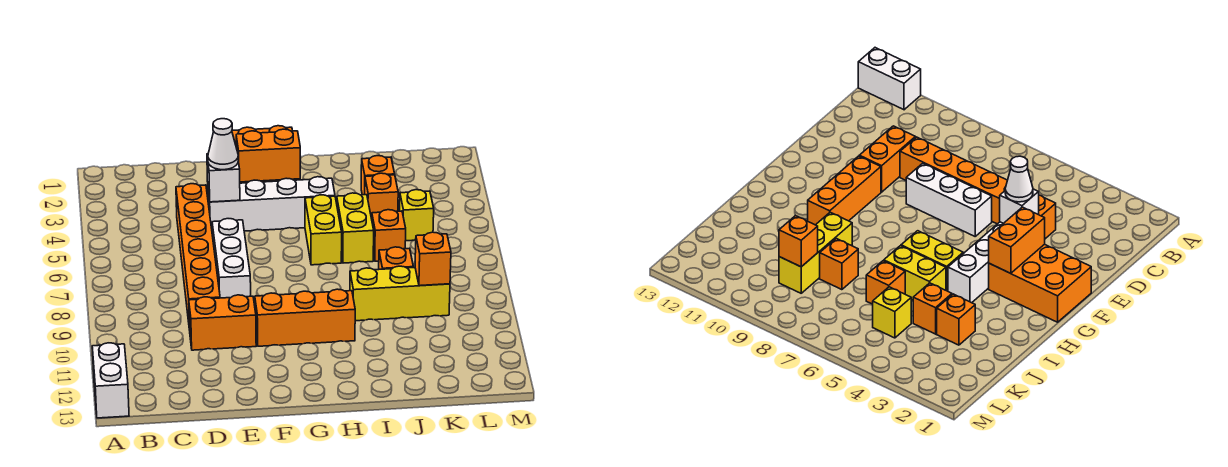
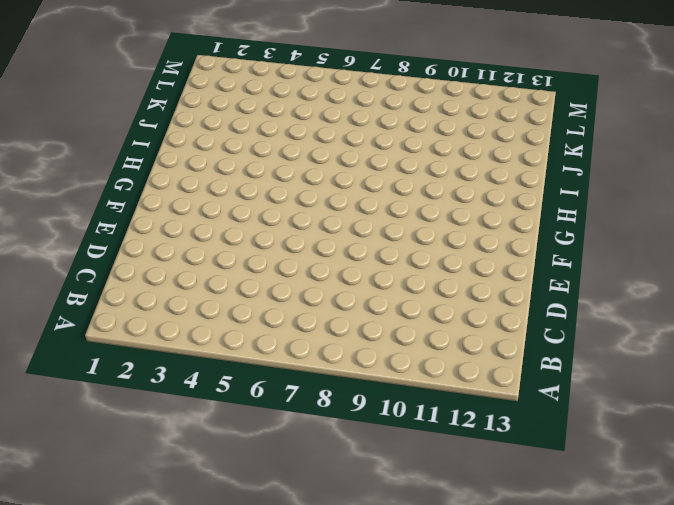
none -> white 1x2 brick [92,343,129,418]
none -> orange 1x6 brick [176,184,220,330]
none -> orange 1x2 brick [189,295,256,350]

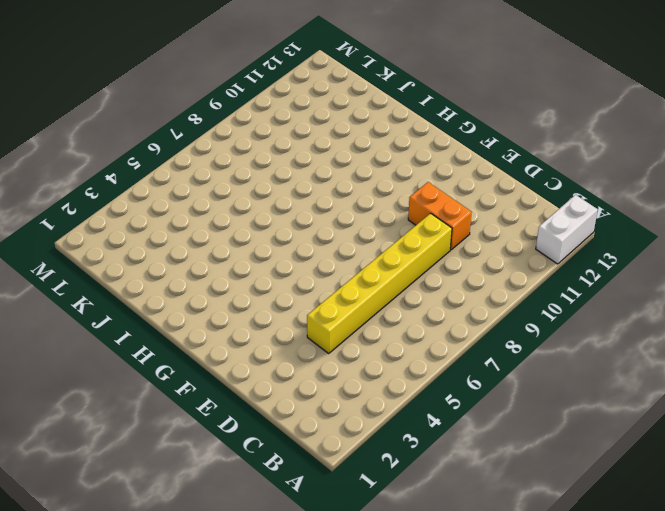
yellow 1x6 brick [307,213,452,353] -> orange 1x6 brick [176,184,220,330]
none -> white 1x4 brick [208,177,335,231]
none -> white 1x3 brick [212,219,251,298]
none -> orange 2x3 brick [989,244,1091,322]

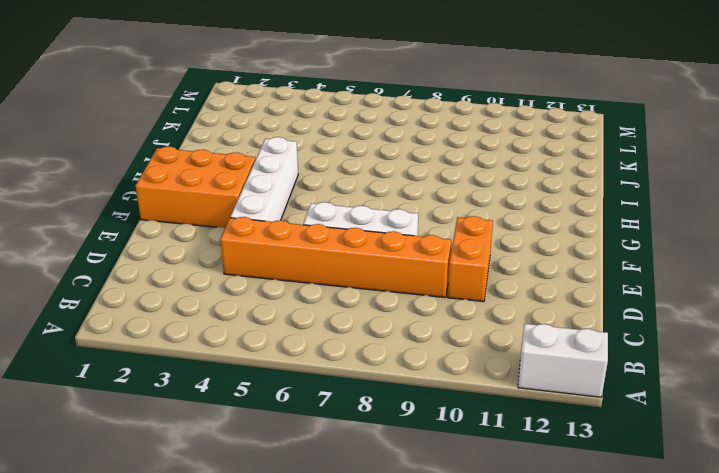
none -> orange 1x3 brick [255,289,355,346]
none -> yellow 1x2 brick [305,195,342,265]
none -> yellow 1x2 brick [337,193,374,263]

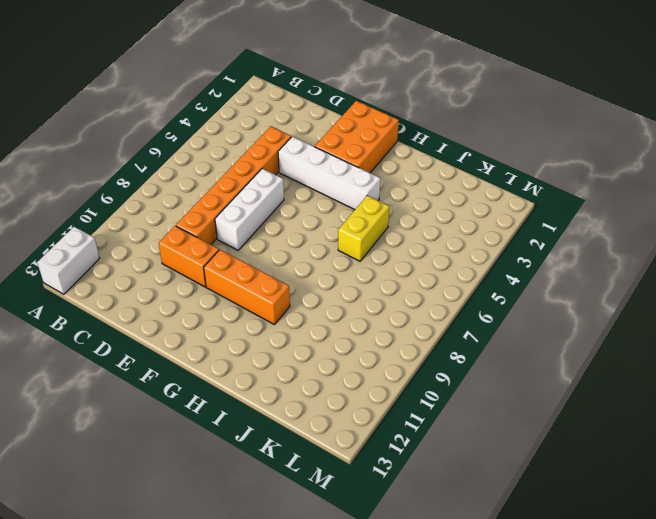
none -> yellow 1x2 brick [305,195,342,265]
none -> yellow 1x3 brick [350,266,450,321]
none -> orange 1x1 brick [361,156,395,195]

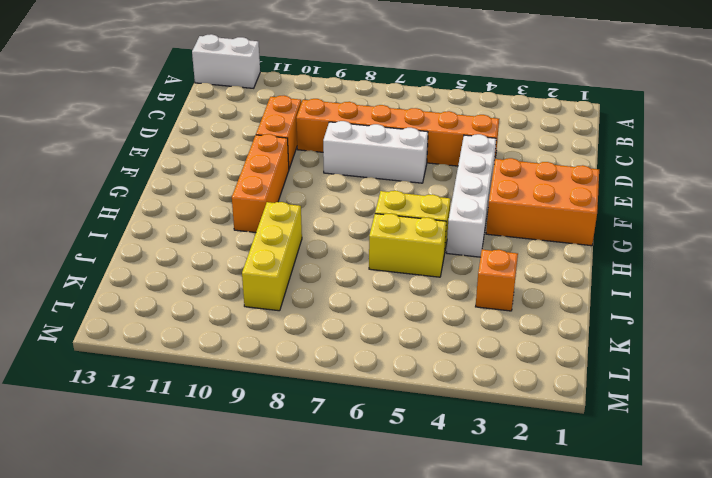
none -> orange 1x1 brick [365,173,398,219]
none -> orange 1x1 brick [372,210,406,261]
none -> orange 1x1 brick [379,247,413,269]

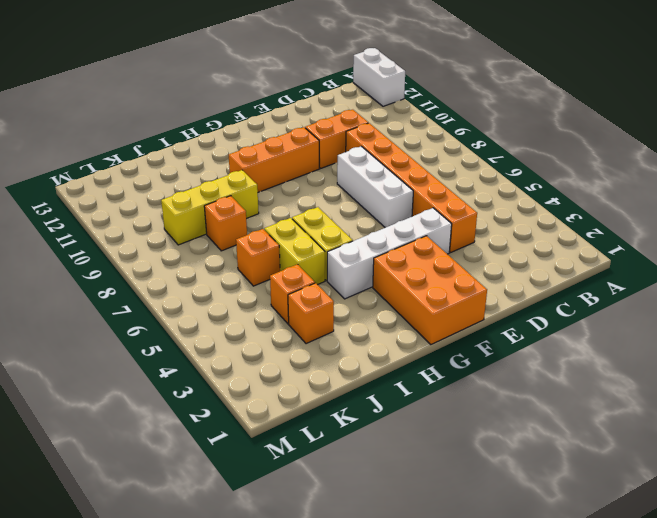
none -> yellow 1x1 brick [400,190,434,241]
none -> white 1x1 brick [207,154,240,202]
none -> orange 1x2 brick [236,129,300,182]

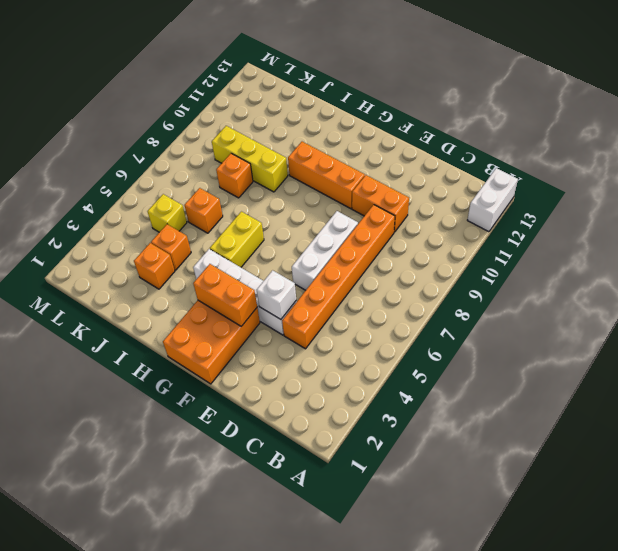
none -> yellow 1x2 brick [337,193,374,263]
none -> orange 1x1 brick [415,232,451,286]
none -> white 1x1 cone [208,119,238,170]

